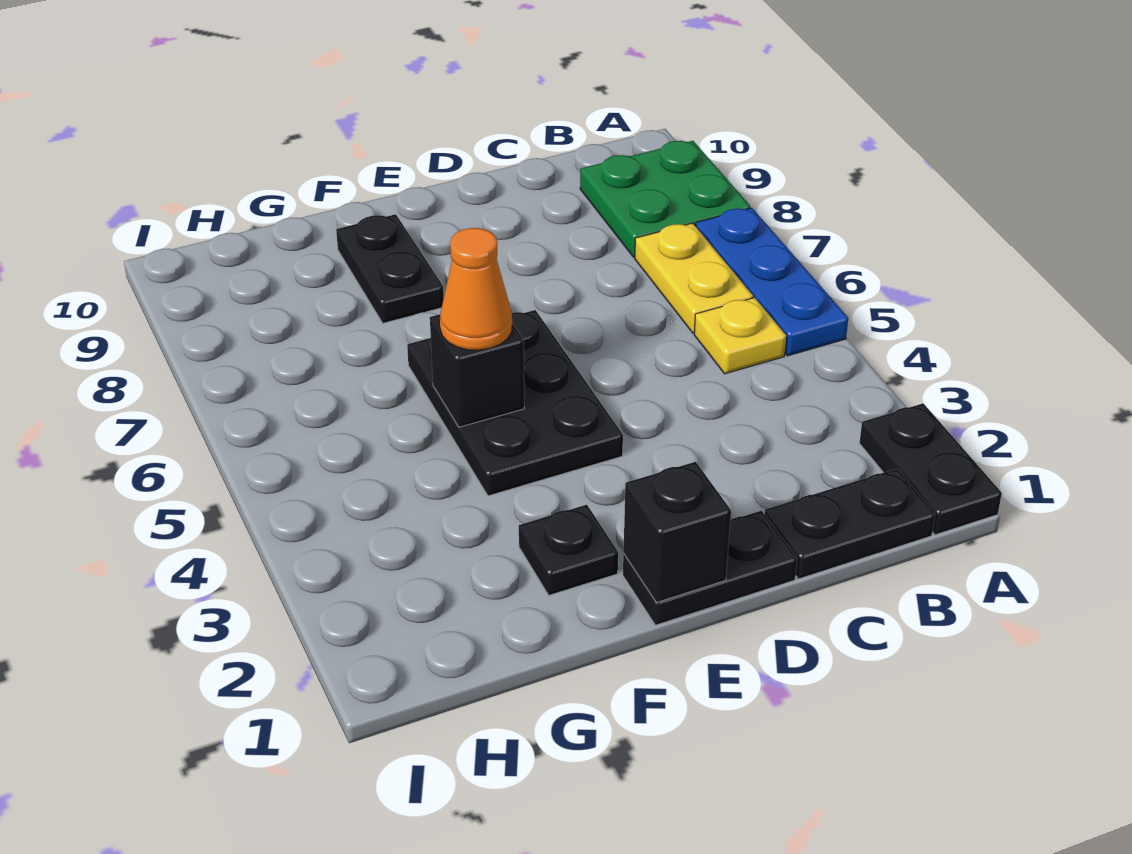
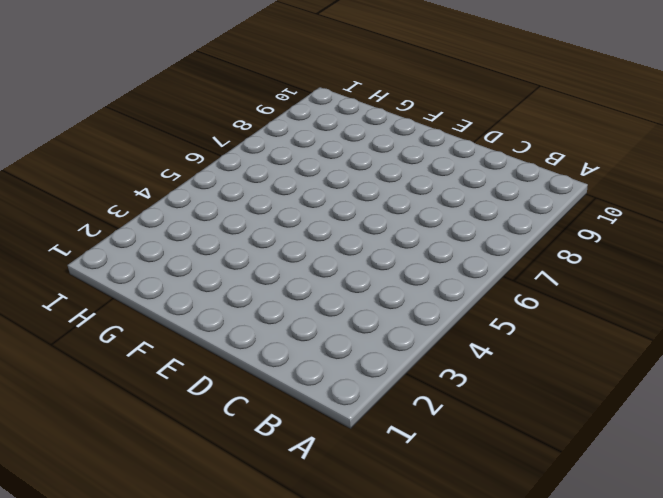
none -> black 1x2 plate [860,403,1002,535]
none -> blue 1x3 plate [695,208,848,356]
none -> green 2x2 plate [580,141,750,257]

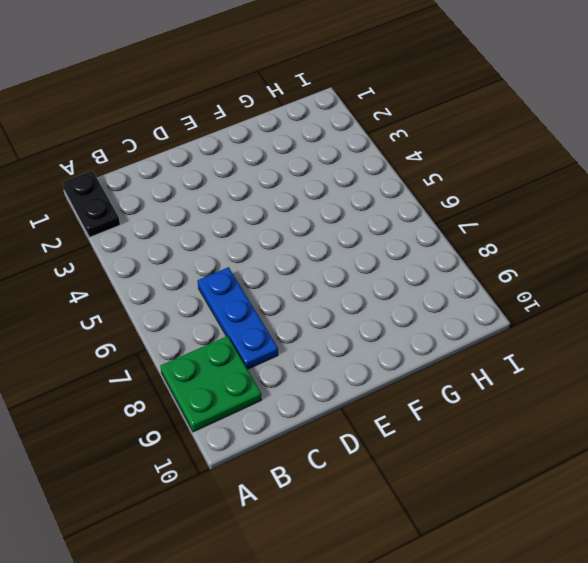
blue 1x3 plate [197,267,278,369] -> blue 1x3 plate moved to [695,208,848,356]
none -> black 1x2 plate [765,469,935,579]
none -> yellow 1x1 plate [694,298,786,374]
none -> yellow 1x2 plate [635,223,753,333]

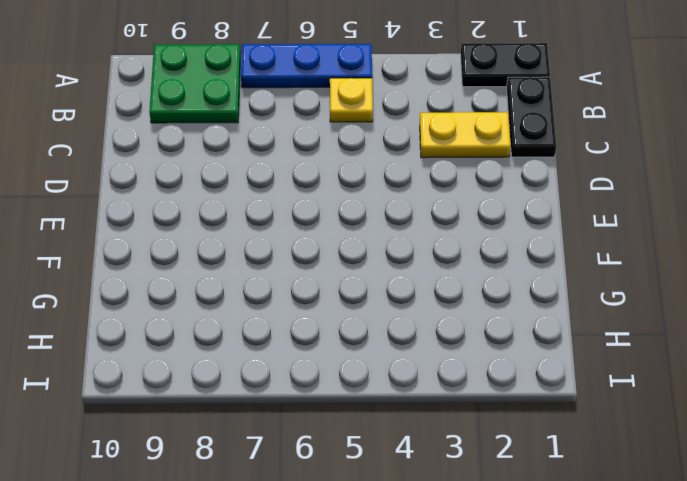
yellow 1x2 plate [420,112,511,158] -> yellow 1x2 plate moved to [635,223,753,333]
none -> black 1x2 plate [623,511,797,625]
none -> black 2x3 plate [407,310,623,496]
none -> black 1x1 plate [519,505,618,595]

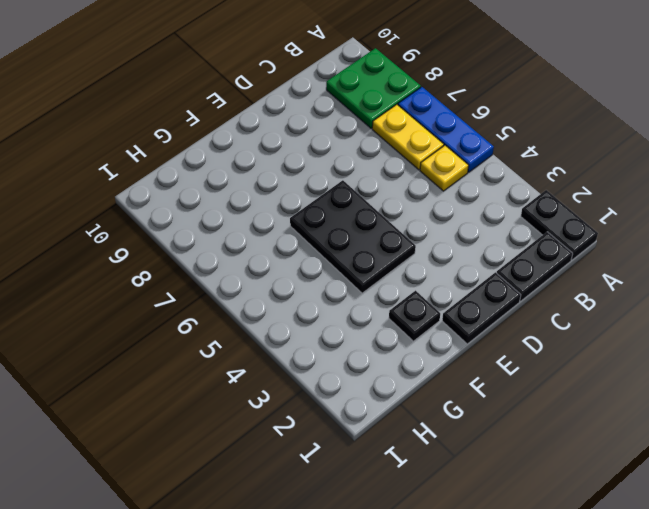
none -> black 1x2 plate [336,214,444,323]
none -> black 1x1 brick [623,462,731,603]
none -> black 1x1 brick [430,314,525,427]

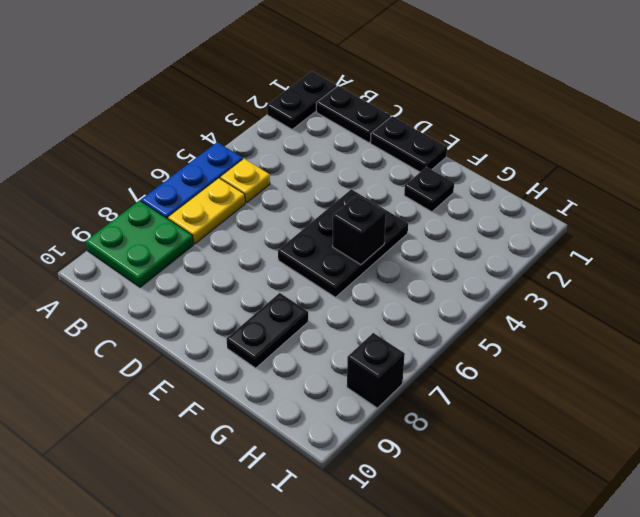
black 1x1 brick [347,333,405,408] -> black 1x1 brick moved to [623,462,731,603]
none -> orange 1x1 cone [440,228,512,350]

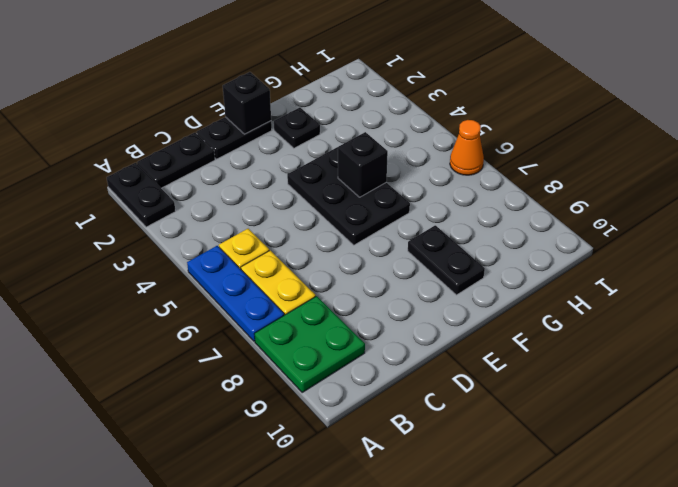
orange 1x1 cone [450,120,484,175] -> orange 1x1 cone moved to [440,228,512,350]

